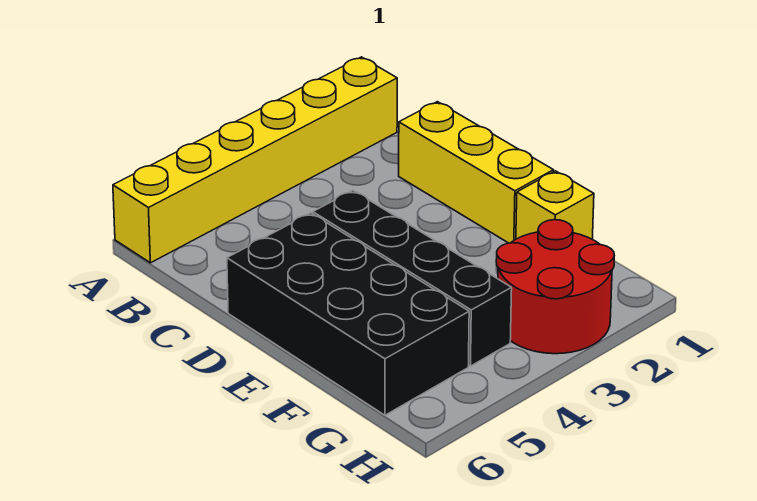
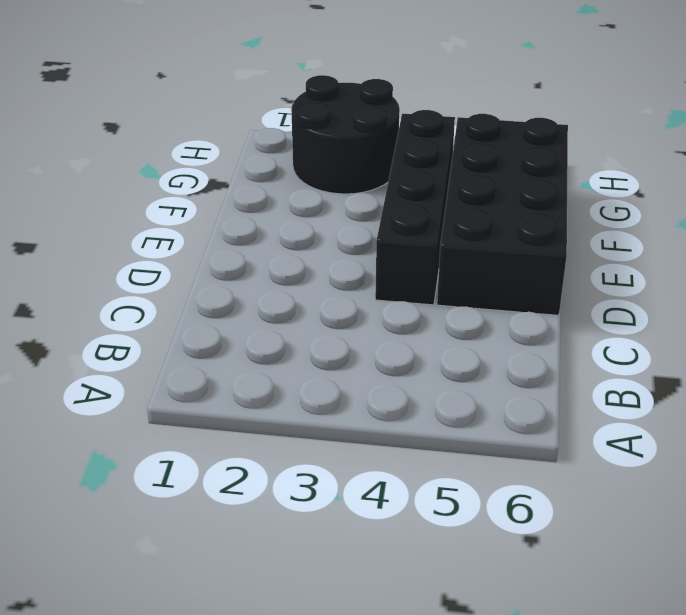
black 2x2 round brick [291,75,400,194] -> red 2x2 round brick [496,220,614,354]
none -> yellow 1x6 brick [113,57,397,263]
none -> yellow 1x3 brick [399,102,554,243]

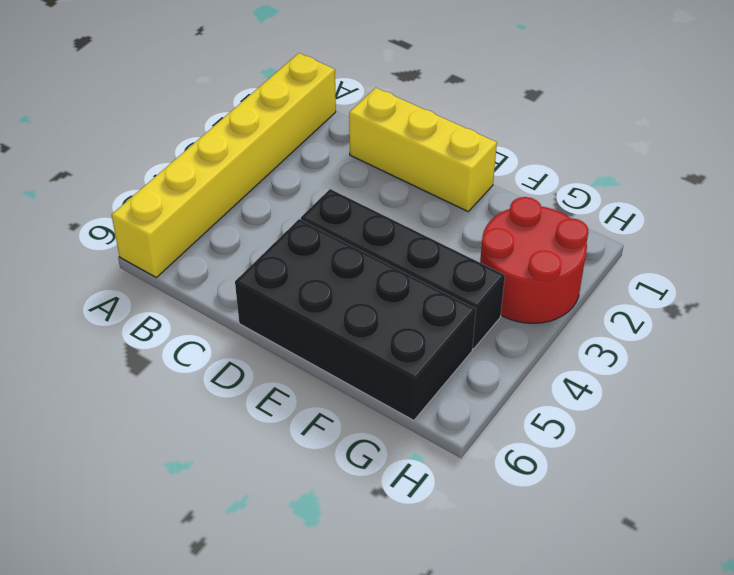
none -> yellow 1x1 brick [516,171,594,239]

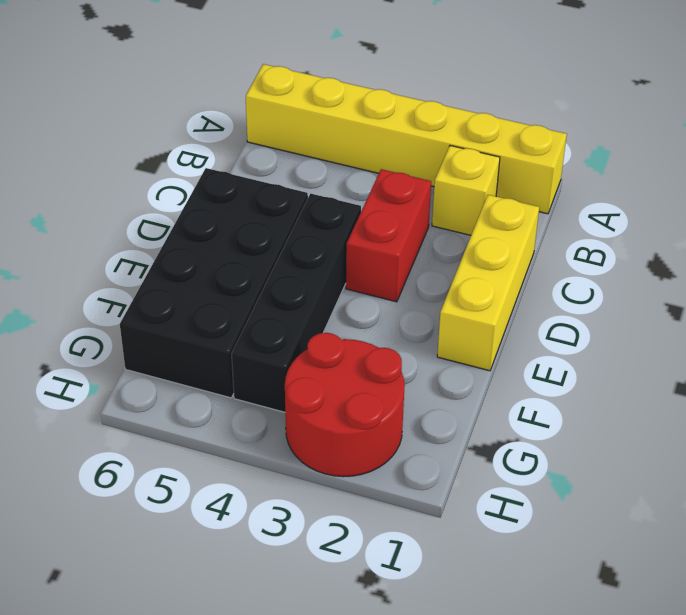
yellow 1x1 brick [432,146,500,235] -> yellow 1x1 brick moved to [516,171,594,239]
red 1x2 brick [346,169,431,302] -> none

